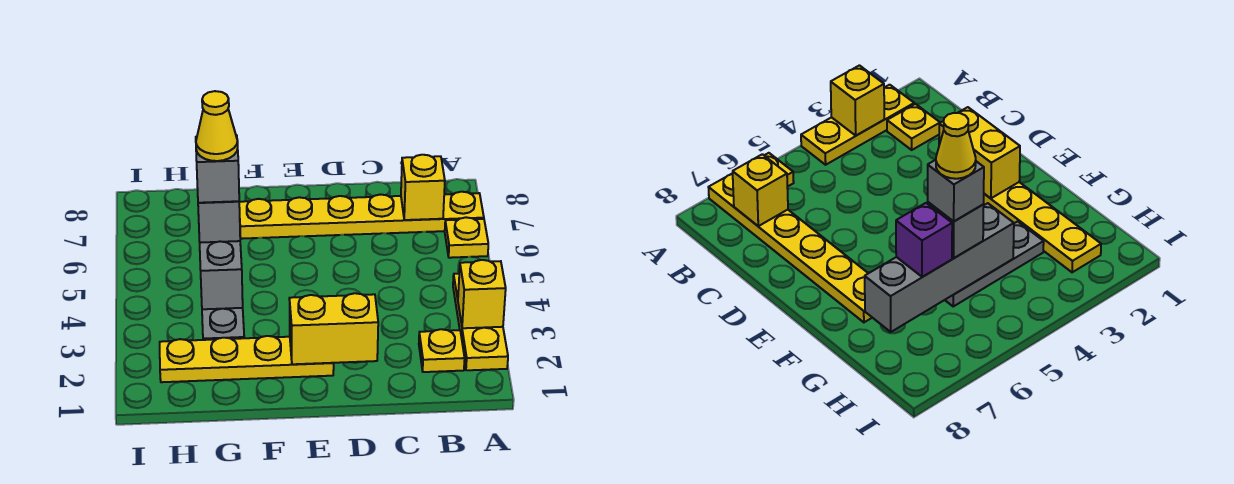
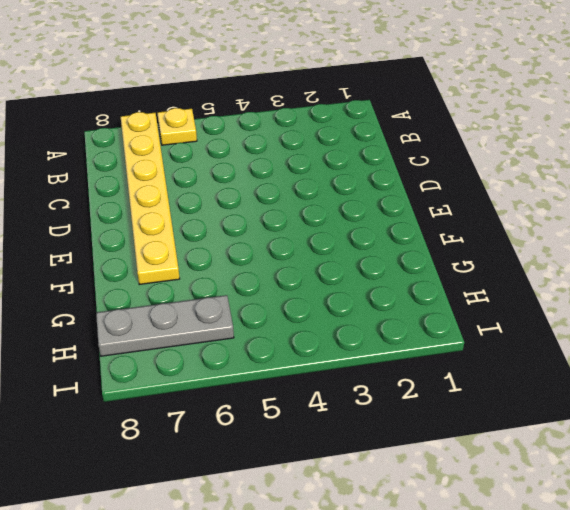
grey 1x3 plate [96,295,234,356] -> grey 1x3 plate moved to [202,308,244,340]
none -> yellow 1x3 plate [453,274,508,370]
none -> yellow 1x1 plate [419,329,465,372]
none -> yellow 1x4 plate [160,336,334,382]

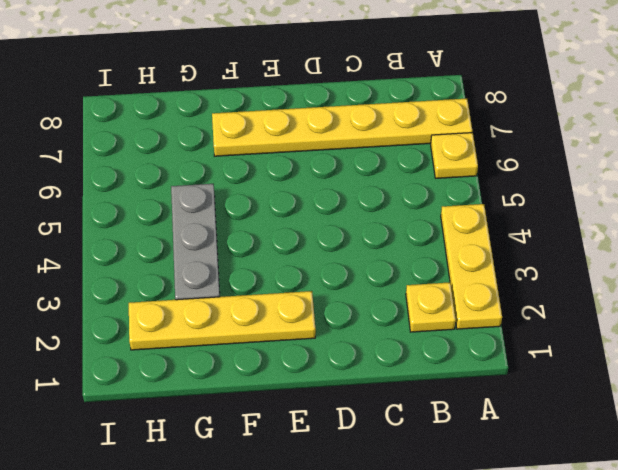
none -> yellow 1x1 brick [458,260,506,328]
none -> yellow 1x1 brick [401,155,445,220]
none -> yellow 1x2 brick [289,293,378,364]

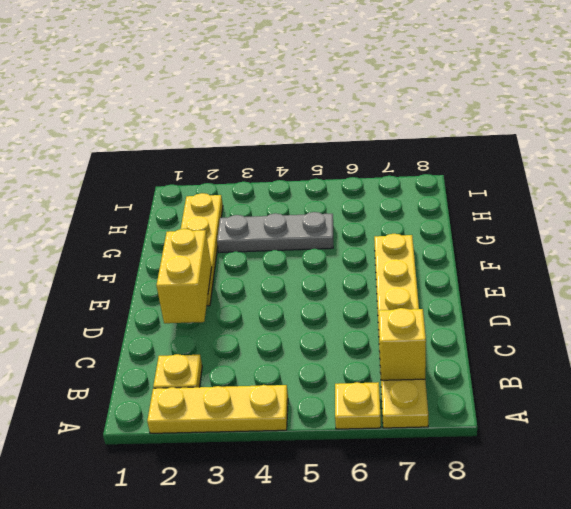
none -> yellow 1x1 brick [458,260,506,328]
none -> grey 1x4 brick [200,241,243,309]
none -> grey 1x1 brick [198,201,240,243]

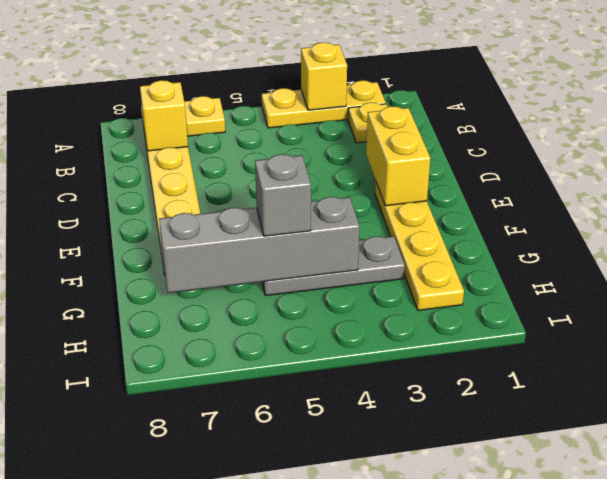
none -> purple 1x1 brick [896,203,952,277]
none -> grey 1x1 brick [196,135,239,203]
none -> yellow 1x1 cone [196,91,238,161]

